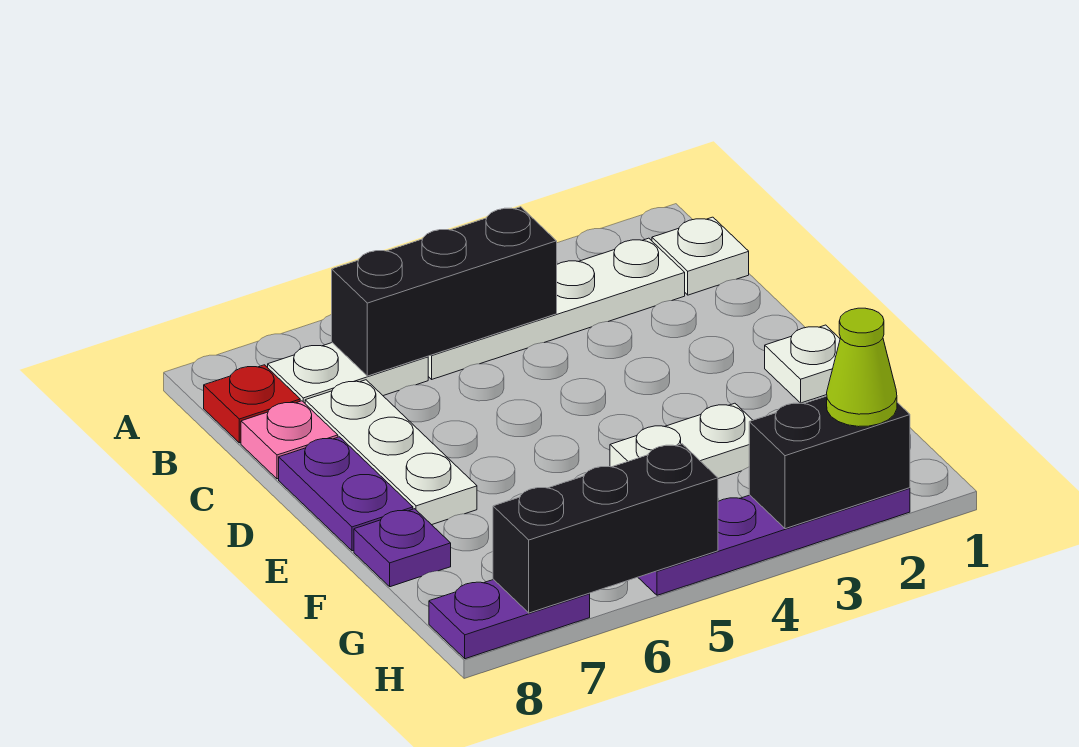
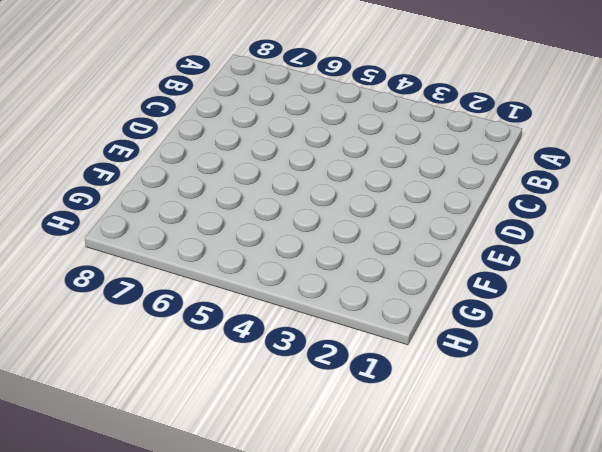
none -> white 1x1 plate [652,217,749,295]
none -> white 1x4 plate [428,238,685,379]
none -> white 1x2 plate [268,343,428,403]

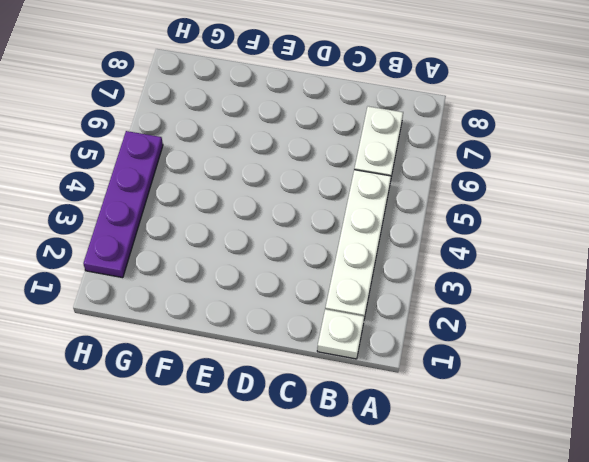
none -> red 1x1 plate [204,365,300,443]
none -> white 1x3 plate [305,380,477,525]
none -> pink 1x1 plate [241,401,338,479]

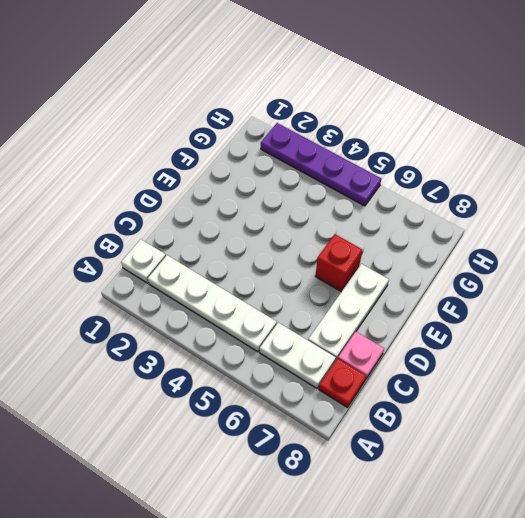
red 1x1 brick [315,234,362,292] -> none
none -> purple 1x2 plate [279,437,413,551]
none -> white 1x1 plate [765,325,840,403]
none -> white 1x2 plate [610,403,752,479]

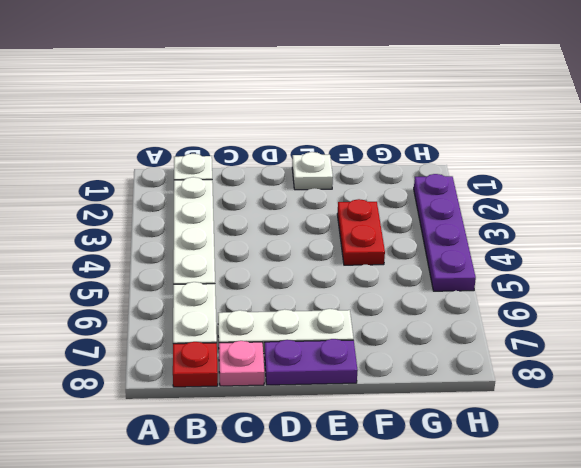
red 1x2 plate [337,199,385,265] -> white 1x2 plate [610,403,752,479]
none -> purple 1x1 plate [354,509,451,587]
none -> purple 1x2 plate [429,580,590,659]
none -> black 1x3 brick [332,207,557,376]

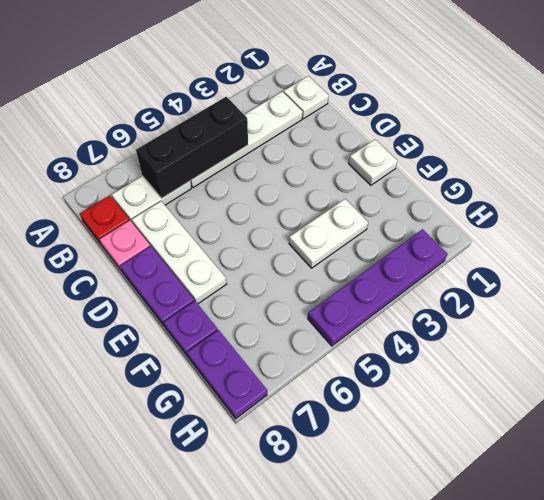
purple 1x2 plate [187,330,267,419] -> purple 1x2 plate turned to [429,580,590,659]
none -> black 1x2 brick [749,396,910,529]
none -> black 1x3 brick [493,444,718,613]
none -> lime 1x1 cone [827,308,897,427]

